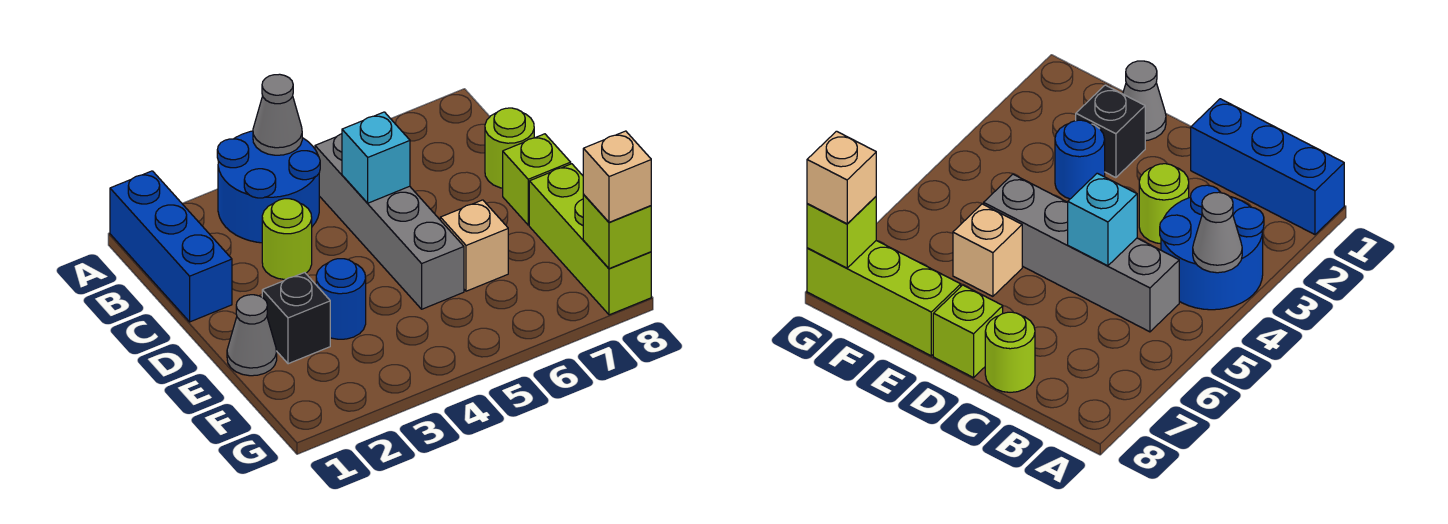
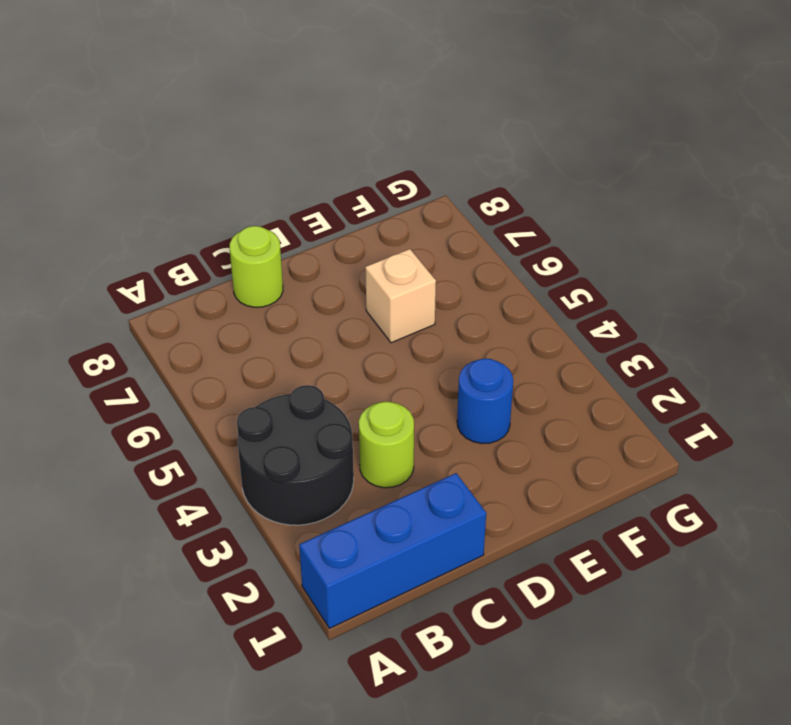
black 2x2 round brick [237,385,354,525] -> blue 2x2 round brick [217,131,320,243]
none -> grey 1x4 brick [315,134,464,309]
none -> lime 1x1 brick [503,134,571,225]
none -> grey 1x1 cone [227,295,277,376]

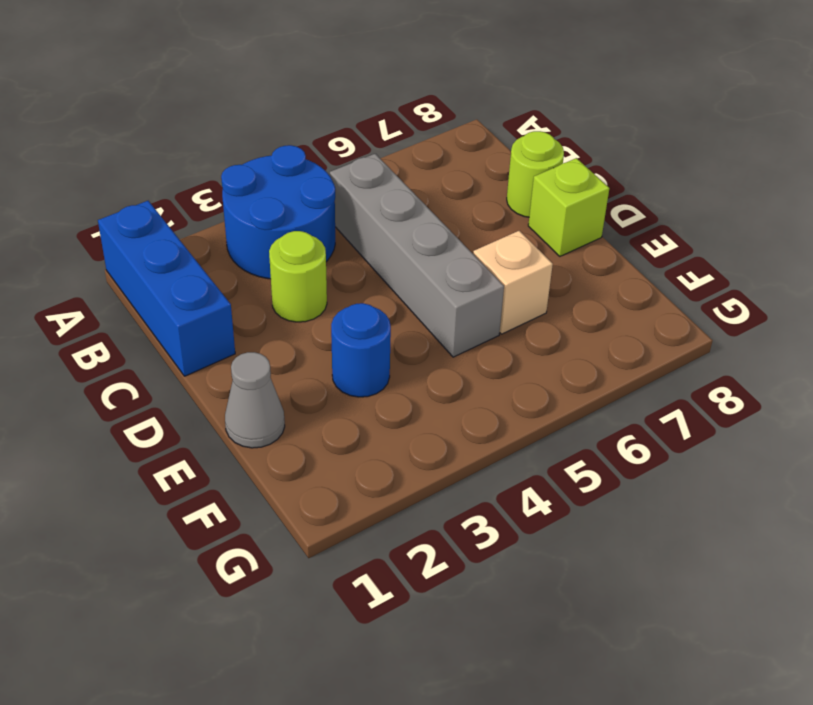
none -> black 1x1 brick [262,272,330,364]
none -> lime 1x3 brick [529,164,651,315]
none -> grey 1x1 cone [253,74,302,155]

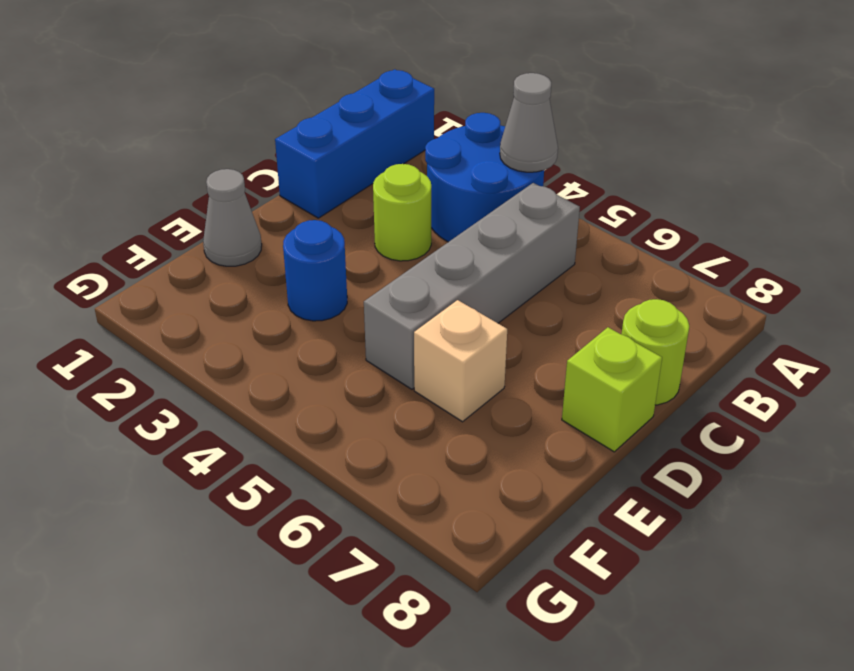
none -> black 1x1 brick [262,272,330,364]
none -> lime 1x3 brick [529,164,651,315]
none -> cyan 1x1 brick [342,112,410,203]

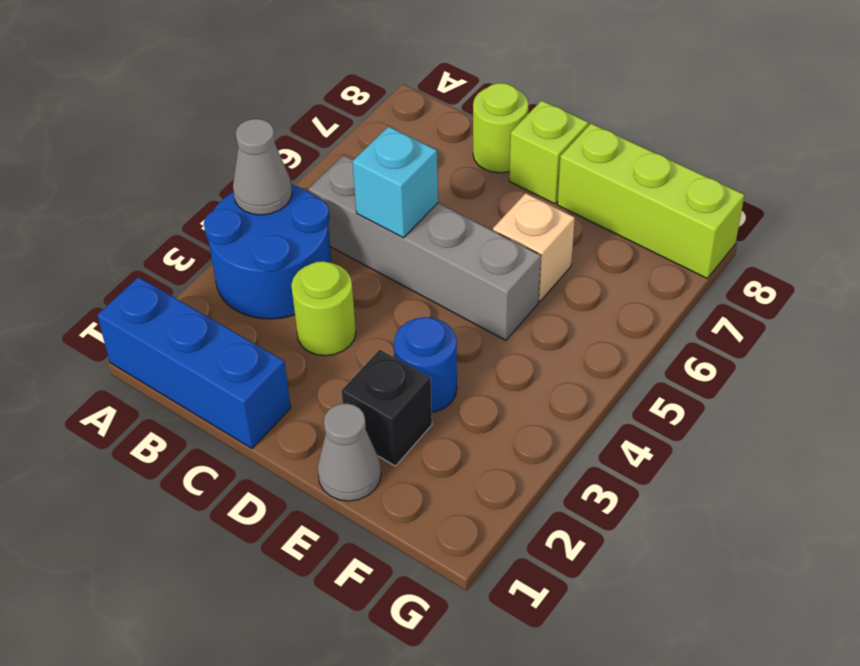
none -> lime 1x1 brick [583,195,651,269]
none -> tan 1x1 brick [583,131,651,222]

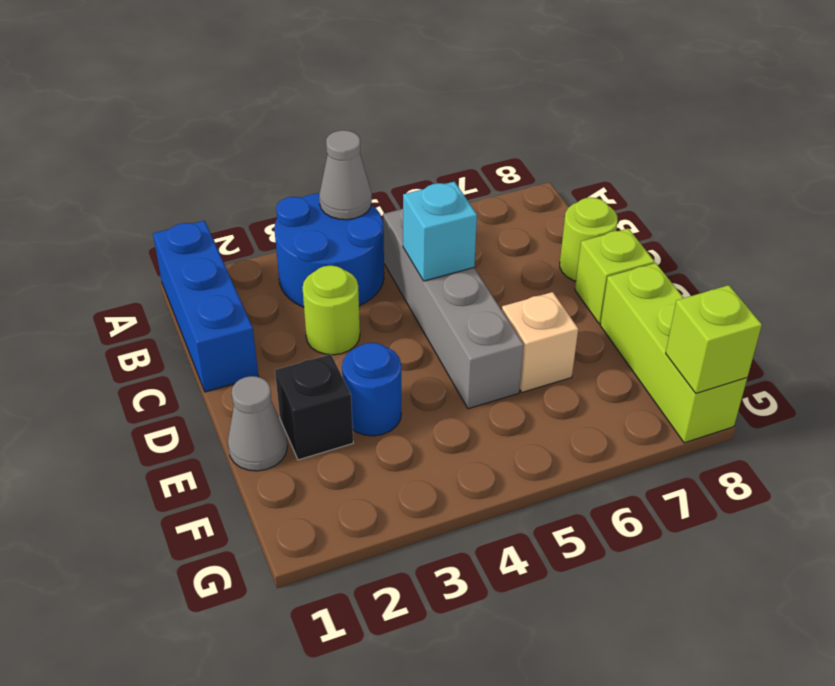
none -> tan 1x1 brick [583,131,651,222]

